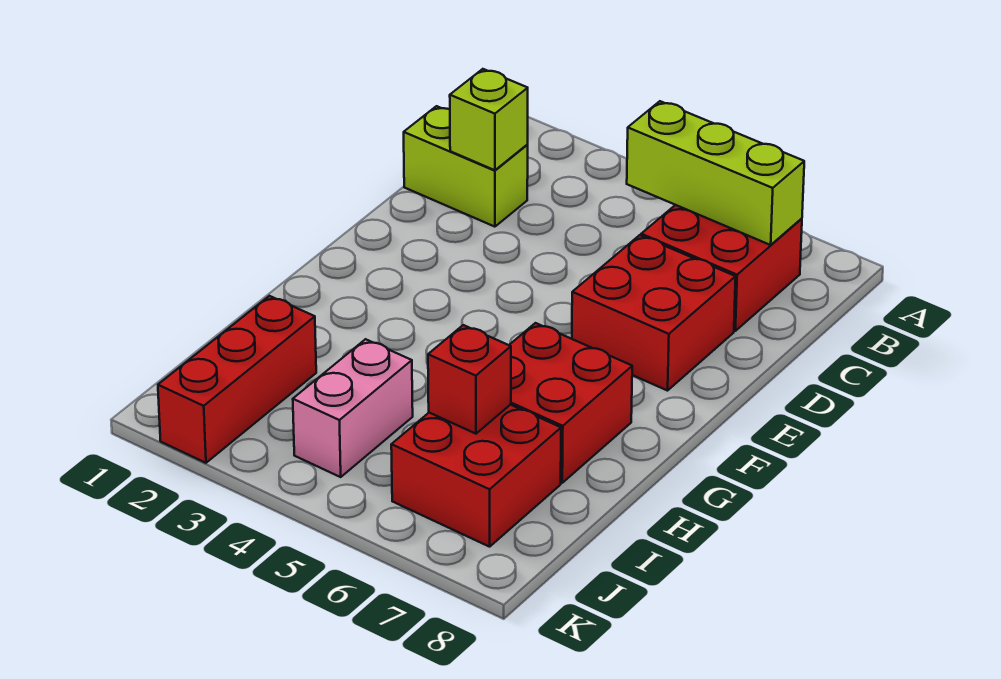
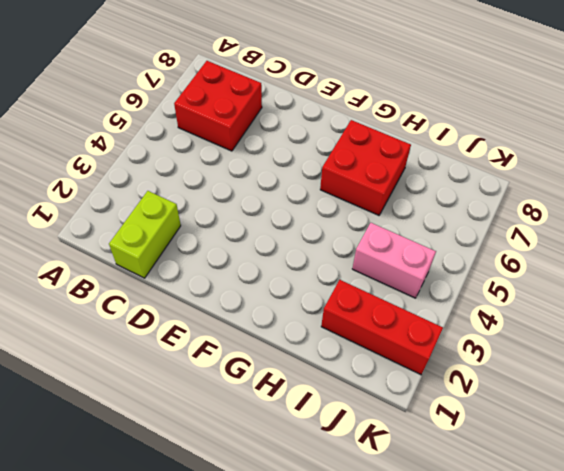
none -> red 2x2 brick [572,235,736,391]
none -> red 2x2 brick [391,405,561,547]

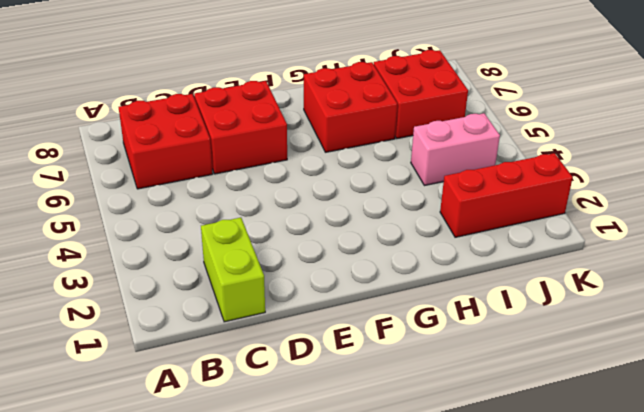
none -> lime 1x3 brick [627,101,804,245]
none -> lime 1x1 brick [450,69,528,170]

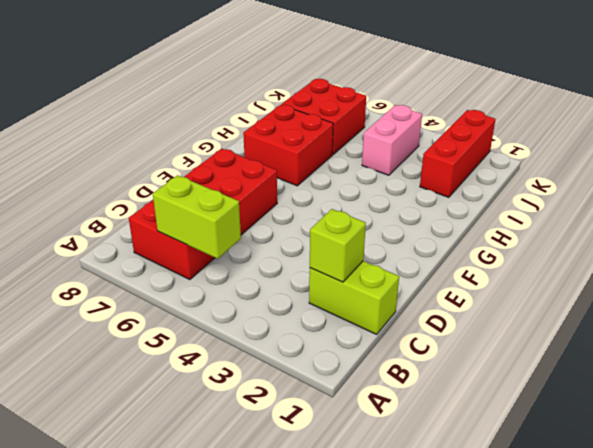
lime 1x2 brick [153,175,241,259] -> lime 1x3 brick [627,101,804,245]
none -> red 1x1 brick [428,325,511,434]

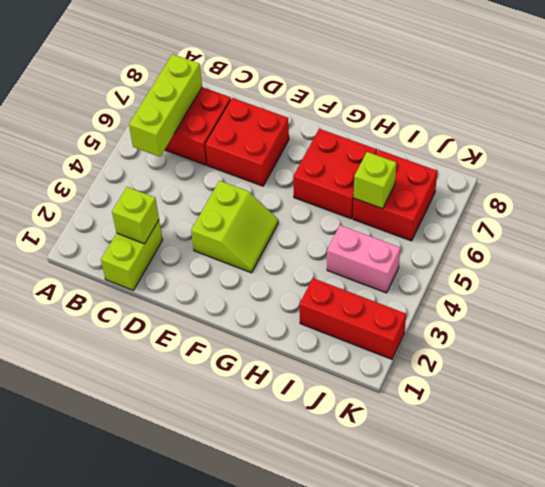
lime 2x2 slope [191,181,278,273] -> none
lime 1x1 brick [354,152,396,209] -> red 1x1 brick [428,325,511,434]

